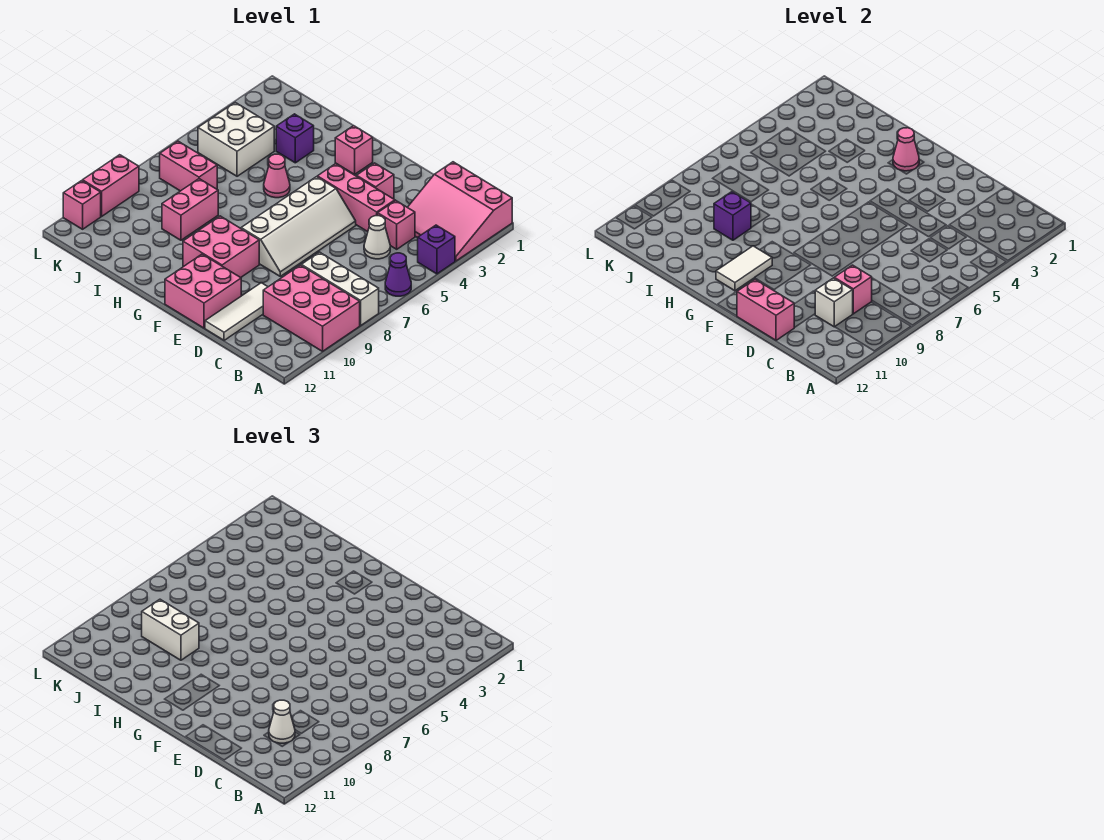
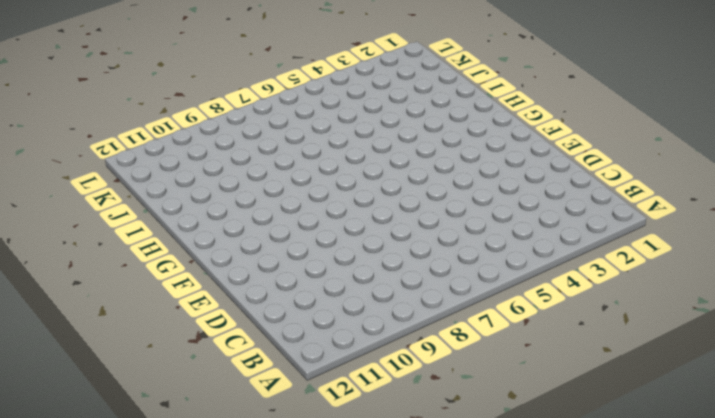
none -> pink 3x3 slope [408,162,512,261]
none -> purple 1x1 brick [418,225,455,274]
none -> purple 1x1 cone [385,253,411,296]

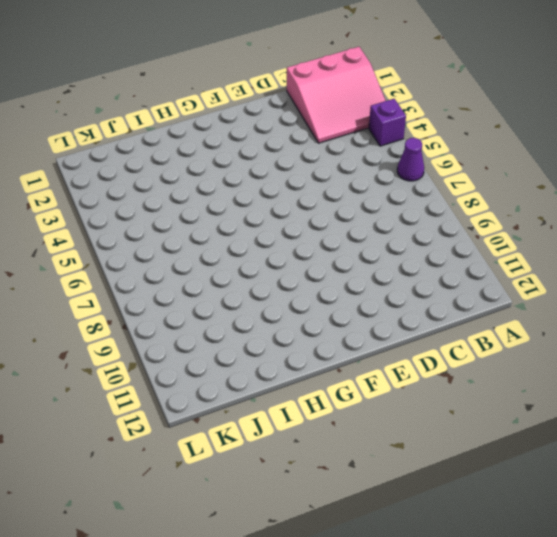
none -> white 1x3 brick [301,252,379,325]
none -> pink 2x3 brick [263,265,360,351]
none -> pink 1x1 brick [378,201,415,249]

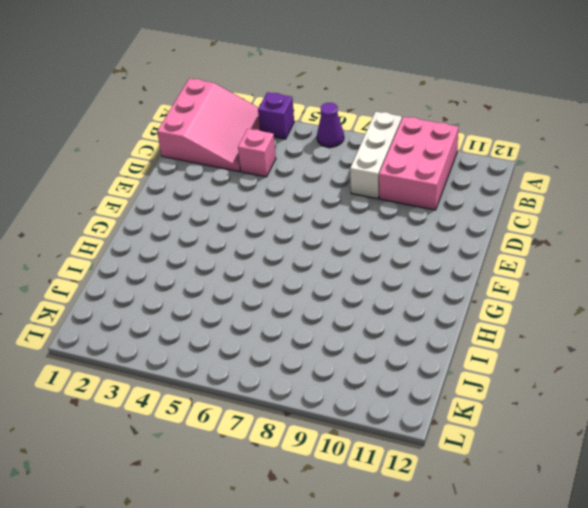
none -> white 1x1 cone [364,216,390,259]
none -> pink 1x3 brick [317,164,395,232]
none -> white 1x3 tile [205,283,268,340]

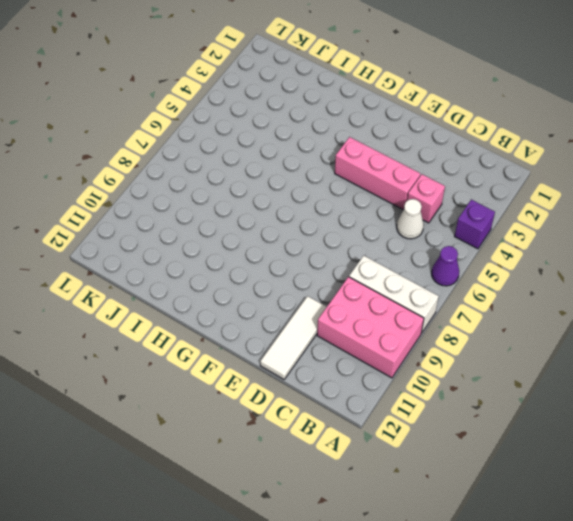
none -> pink 3x3 slope [408,162,512,261]
none -> pink 1x1 brick [357,163,394,199]
none -> white 2x4 slope [241,177,356,276]

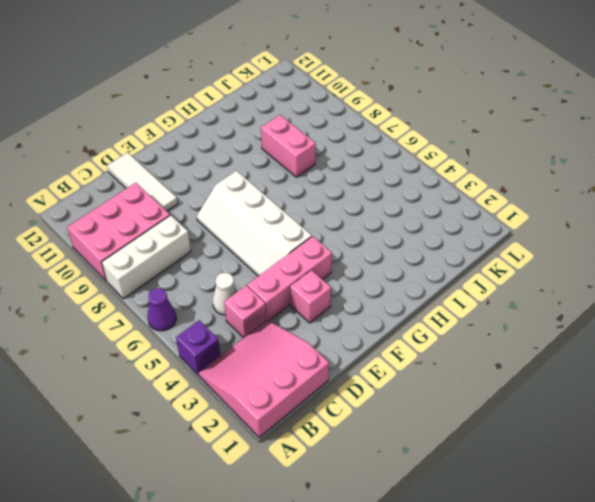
none -> pink 2x2 brick [165,254,241,328]
none -> pink 2x2 brick [183,216,259,278]
none -> pink 1x1 brick [335,126,373,174]

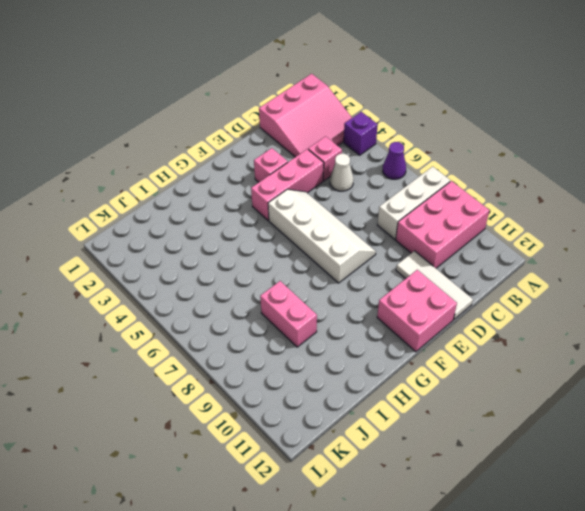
none -> pink 2x2 brick [183,216,259,278]
none -> pink 1x1 brick [335,126,373,174]
none -> pink 1x1 cone [264,154,290,198]

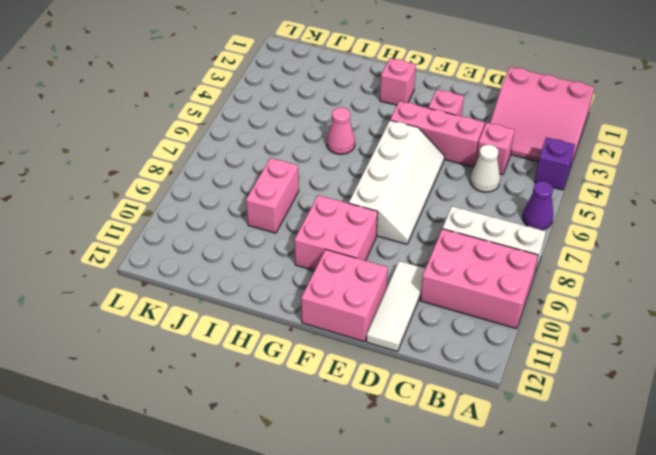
none -> purple 1x1 brick [276,114,314,163]
none -> white 2x2 brick [198,102,274,176]
none -> pink 1x2 brick [160,141,217,191]

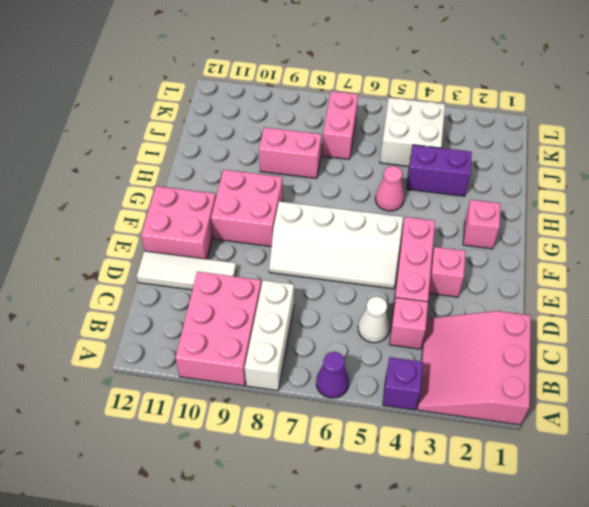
purple 1x2 brick [407,145,472,196] -> purple 1x1 brick [276,114,314,163]
none -> pink 1x2 brick [83,155,139,216]
none -> pink 1x1 brick [63,181,101,229]
none -> pink 1x1 brick [834,265,872,314]

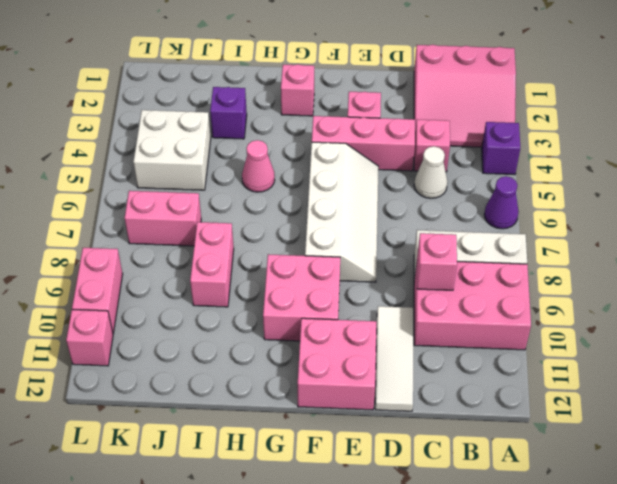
none -> white 1x1 brick [815,278,853,327]
none -> pink 1x2 brick [737,279,794,340]
none -> pink 1x1 cone [893,128,919,171]

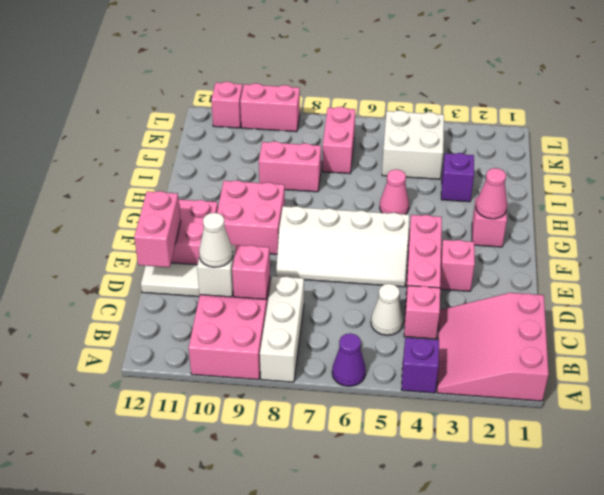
none -> white 1x2 tile [716,246,772,291]
none -> purple 1x1 brick [714,192,751,240]
none -> white 1x2 brick [142,599,199,660]

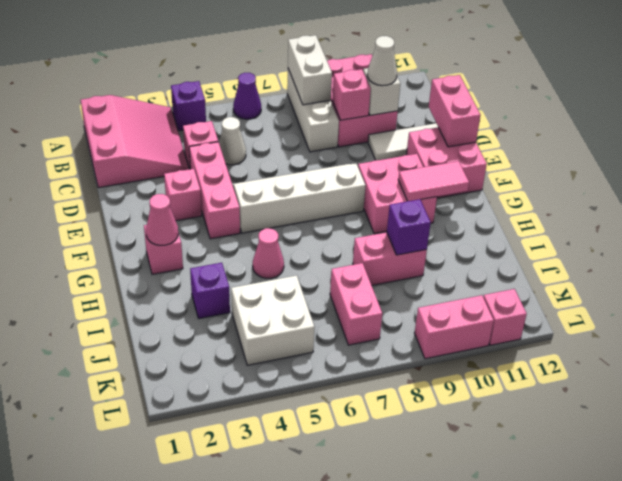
white 1x2 brick [288,35,332,105] -> white 1x2 brick moved to [142,599,199,660]
pink 1x2 tile [398,161,469,201] -> white 1x2 tile [716,246,772,291]

